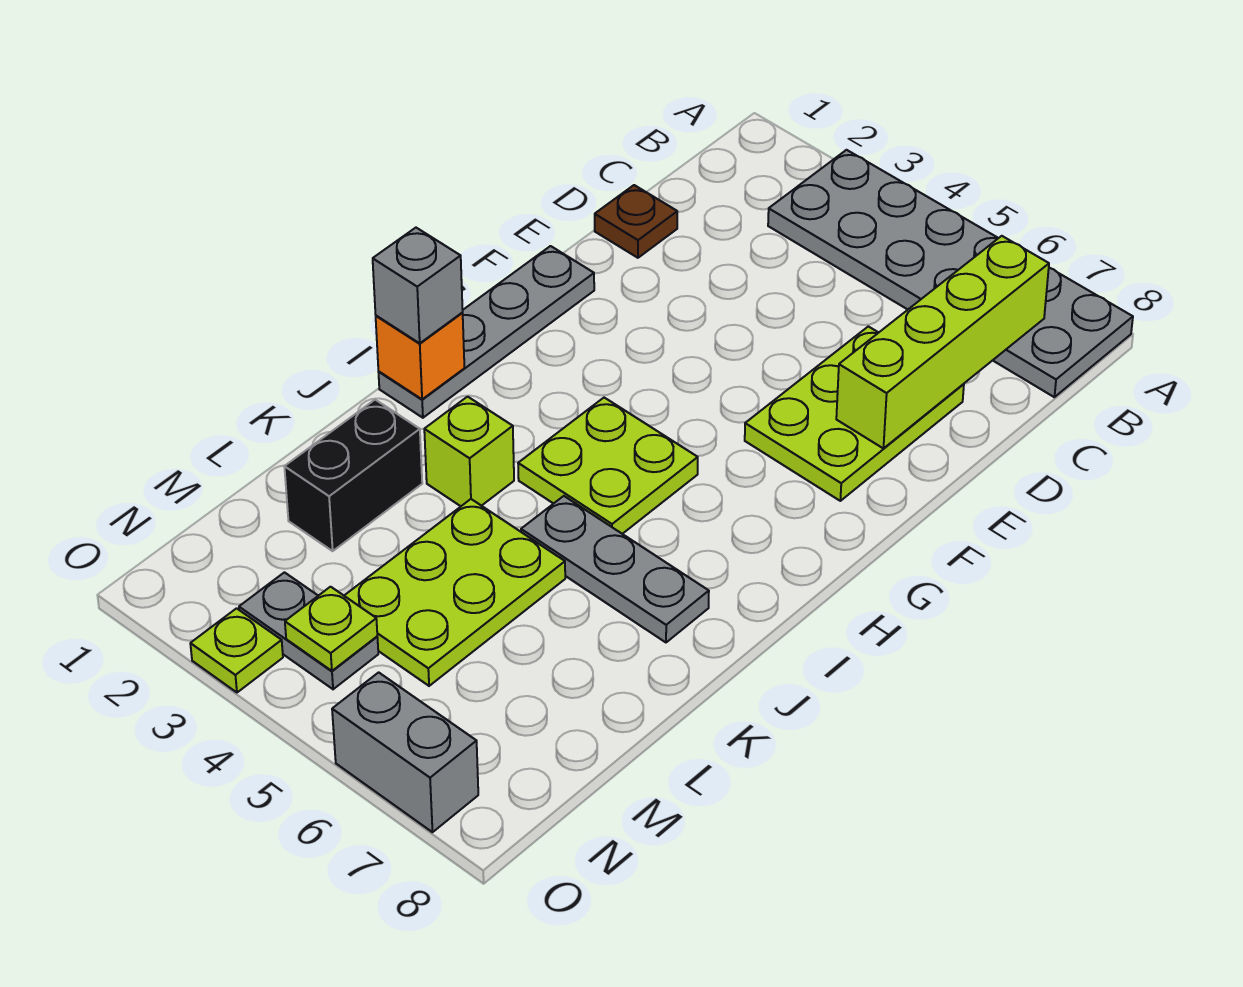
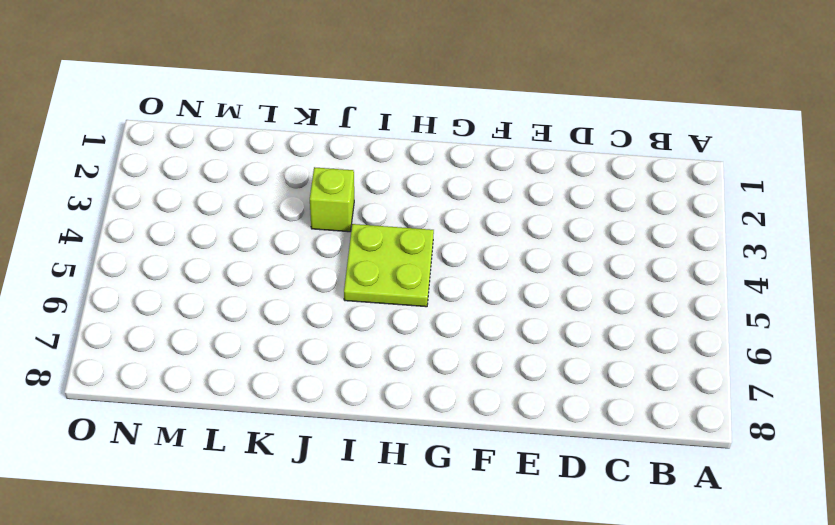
none -> grey 2x6 plate [768,150,1133,397]
none -> brown 1x1 plate [595,185,677,258]
none -> lime 2x3 plate [745,326,964,501]

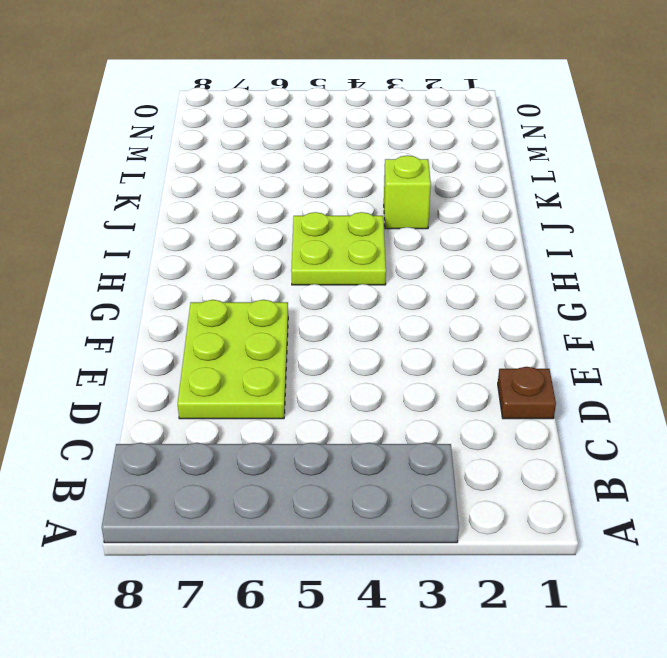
none -> grey 1x4 plate [379,246,594,418]
none -> grey 1x3 plate [521,496,709,642]
none -> black 1x2 brick [284,400,422,551]

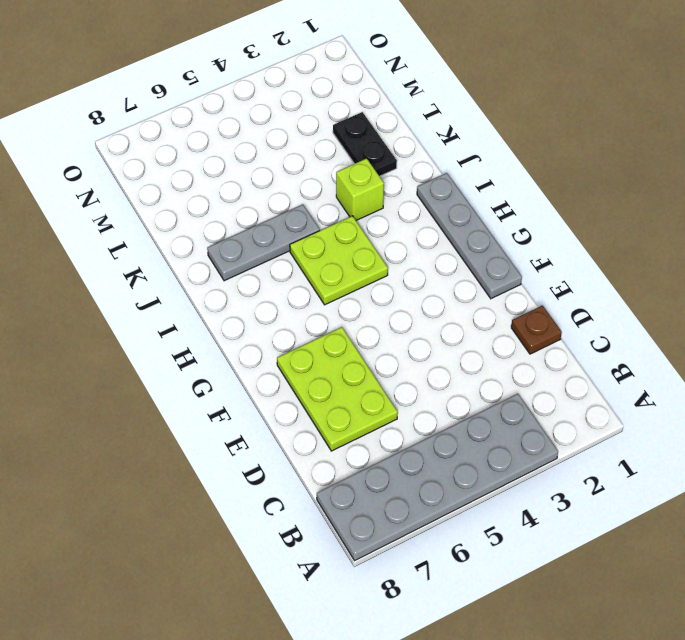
black 1x2 plate [333,112,397,176] -> black 1x2 brick [284,400,422,551]
none -> lime 2x3 plate [344,499,565,686]
none -> grey 1x2 plate [239,572,378,689]
none -> lime 1x1 plate [190,608,283,692]

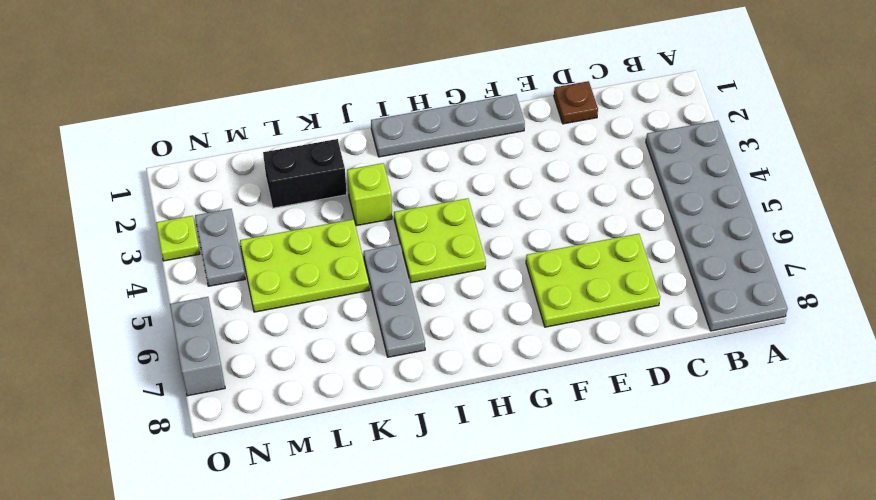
none -> lime 1x4 brick [836,236,1049,448]
none -> orange 1x1 brick [376,313,464,399]
none -> lime 1x1 plate [285,587,377,671]

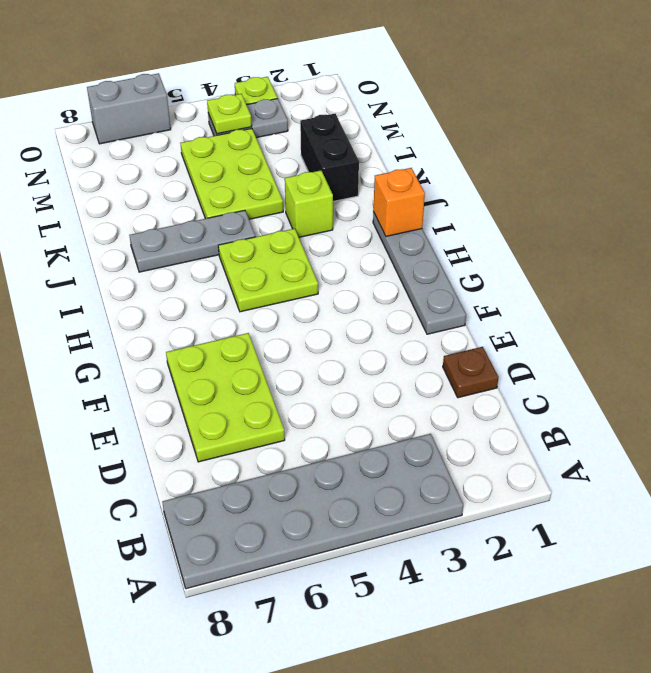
none -> lime 1x4 brick [836,236,1049,448]
none -> grey 1x1 brick [373,228,463,343]

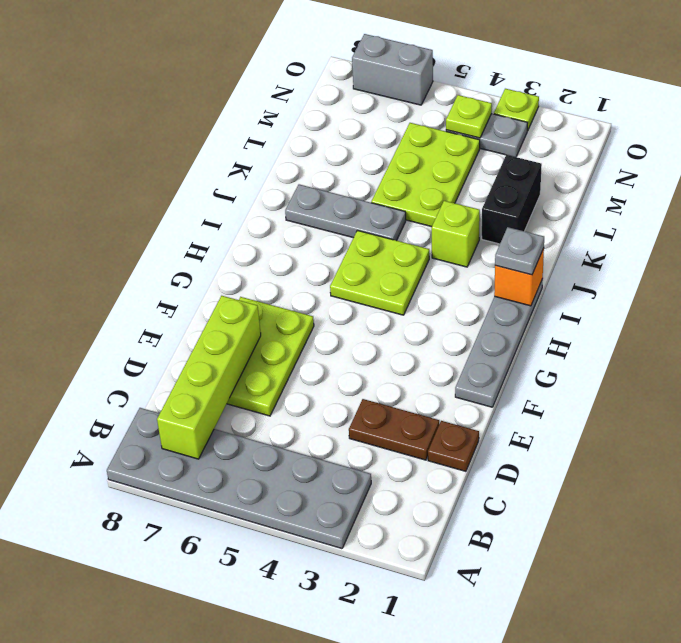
brown 1x2 plate [349,399,439,460] -> none
grey 1x1 plate [495,227,544,275] -> grey 1x1 brick [373,228,463,343]

